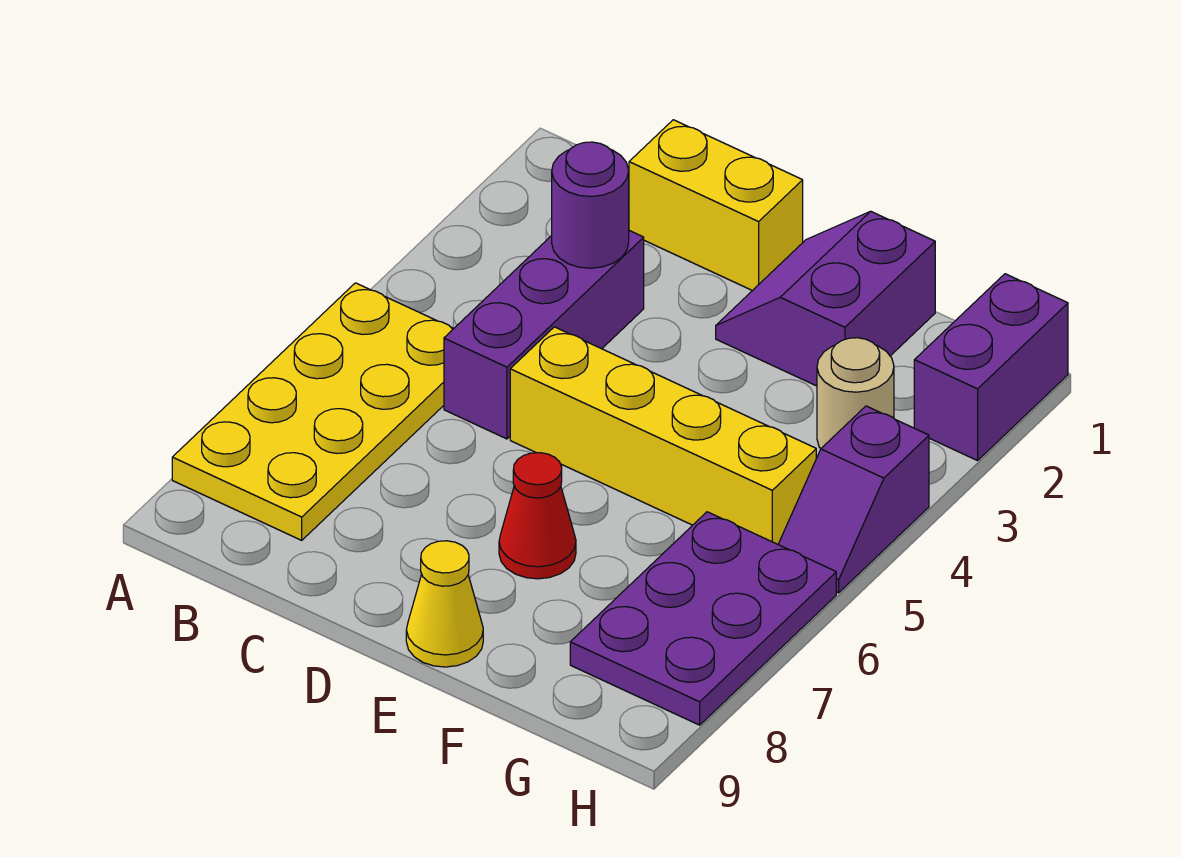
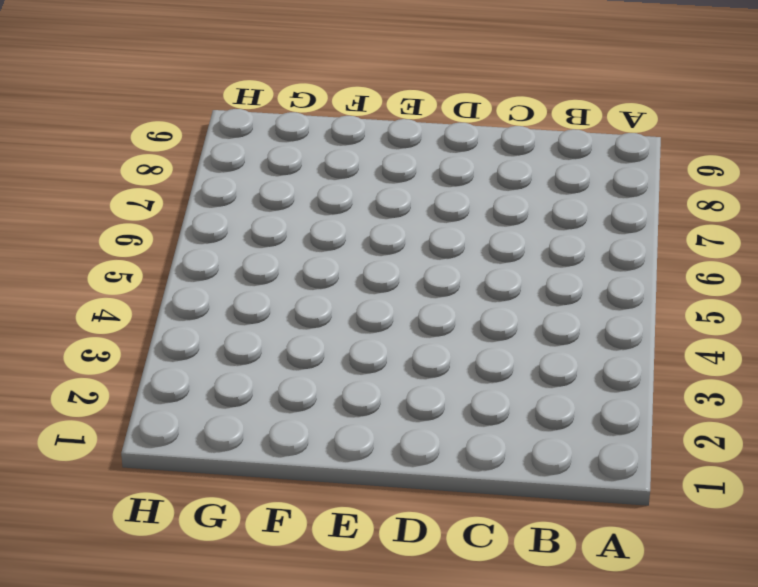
none -> yellow 2x4 plate [172,283,454,540]
none -> yellow 1x2 brick [629,120,803,291]
none -> purple 1x3 brick [444,231,644,439]

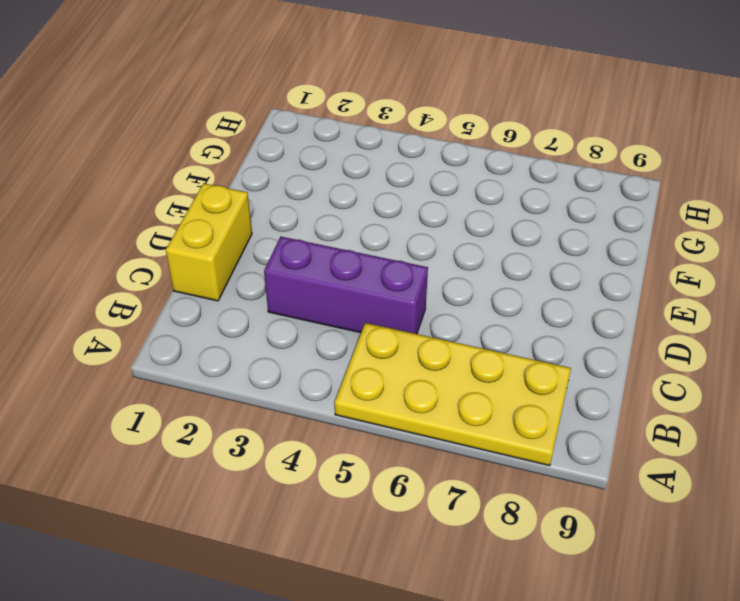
none -> yellow 1x4 brick [510,327,816,544]
none -> purple 2x2 slope [716,211,935,386]
none -> red 1x1 cone [499,453,576,579]

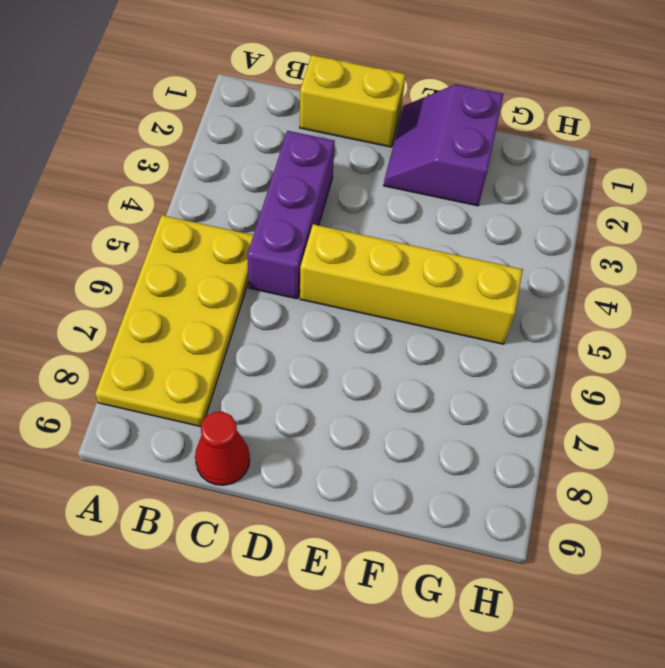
red 1x1 cone [195,412,250,485] -> red 1x1 cone moved to [499,453,576,579]
none -> yellow 1x1 cone [406,541,483,667]
none -> tan 1x1 round brick [817,338,894,449]
none -> purple 2x3 plate [570,512,836,725]

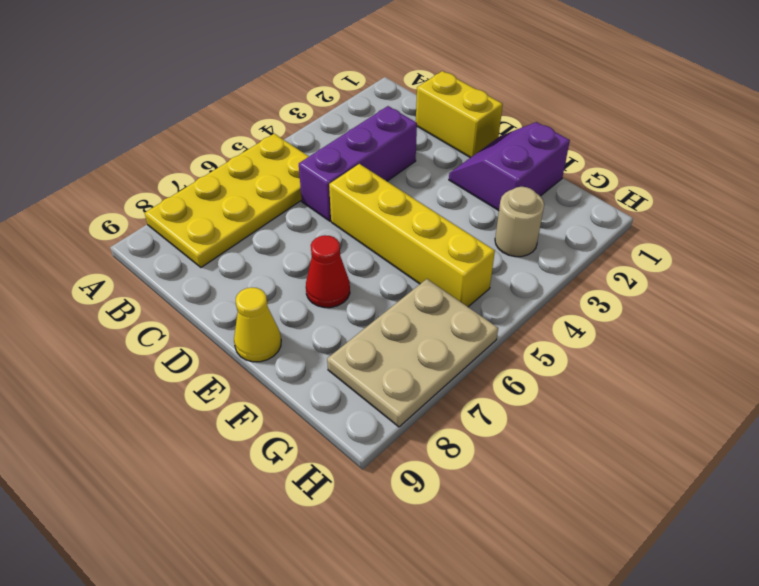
tan 2x3 plate [327,279,498,427] -> purple 2x3 plate [570,512,836,725]
none -> purple 1x2 brick [914,274,1068,461]
none -> purple 1x2 slope [778,406,929,593]
none -> purple 1x1 round brick [552,142,629,268]

